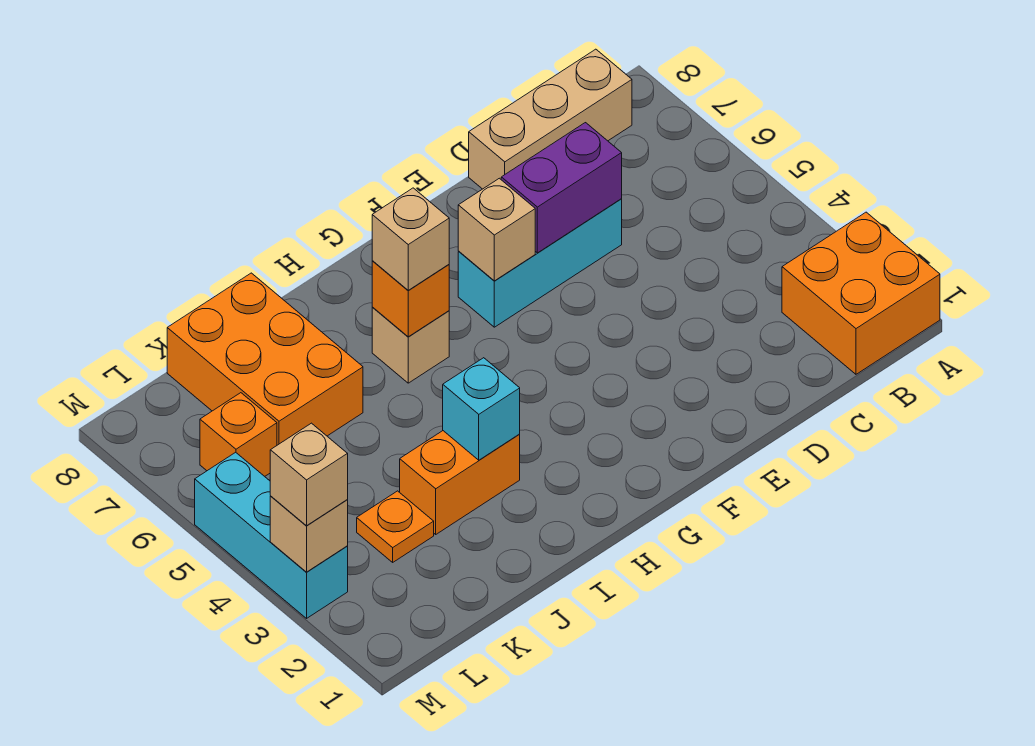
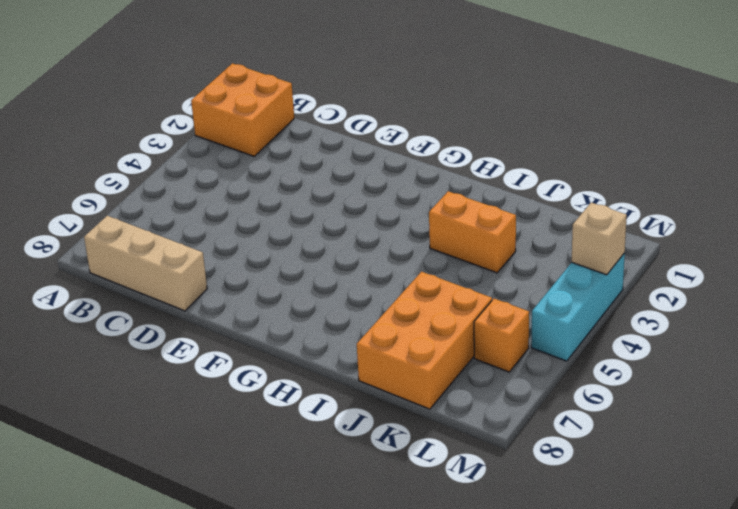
none -> cyan 1x3 brick [458,199,622,327]
none -> tan 1x1 brick [372,307,449,383]
none -> orange 1x1 plate [357,491,434,562]

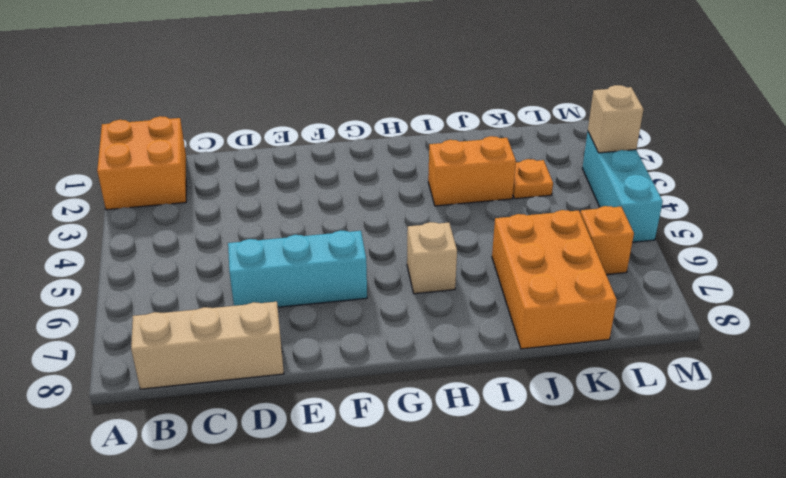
none -> purple 1x2 brick [501,123,622,253]
none -> tan 1x1 brick [458,178,535,281]
none -> orange 1x1 brick [372,261,449,337]

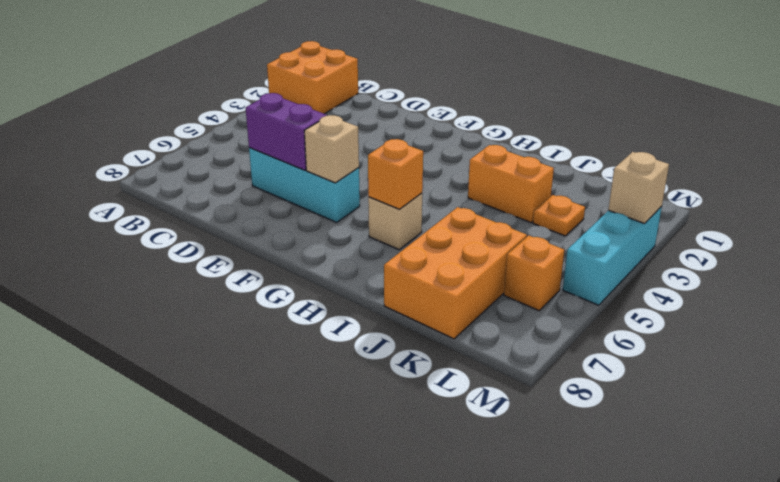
none -> tan 1x3 brick [469,49,632,189]
none -> cyan 1x1 brick [443,358,520,460]
none -> tan 1x1 brick [372,188,449,291]

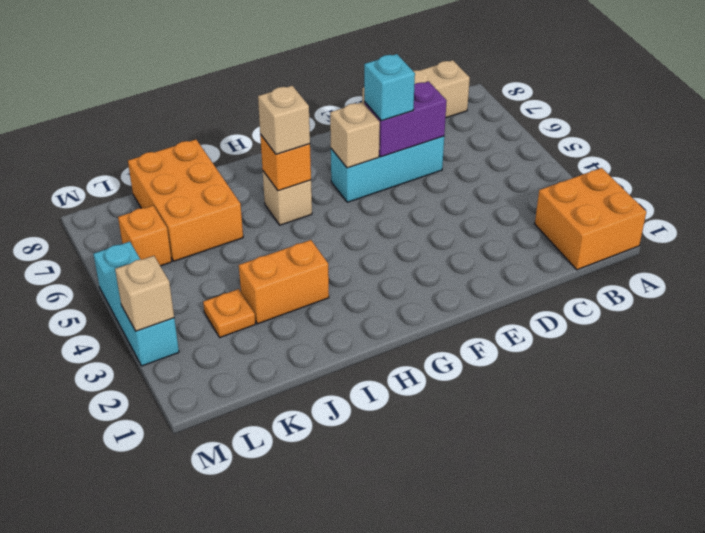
cyan 1x1 brick [364,54,415,121] -> cyan 1x1 brick moved to [443,358,520,460]
none -> tan 1x1 brick [270,423,348,526]

